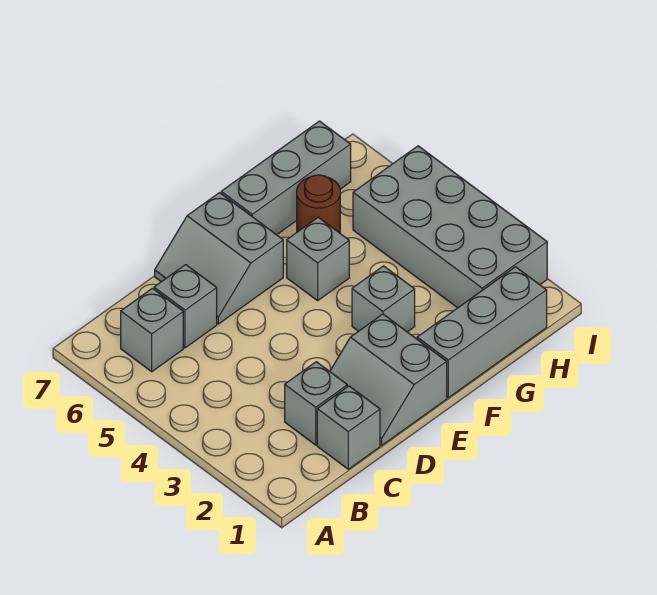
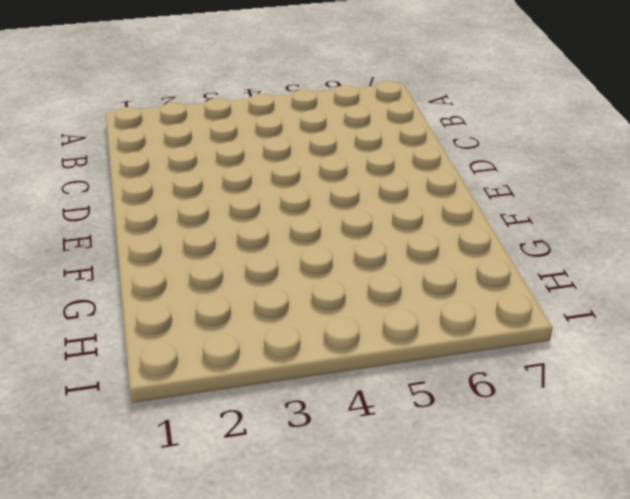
none -> grey 1x1 brick [121,288,183,372]
none -> grey 1x1 brick [317,386,380,469]
none -> grey 1x1 brick [285,362,347,445]

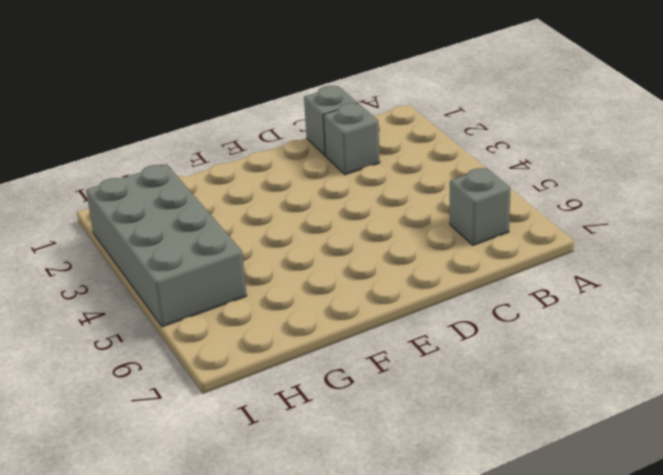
none -> grey 1x1 brick [154,265,217,348]
none -> grey 2x2 slope [330,314,447,445]
none -> grey 2x2 slope [155,193,283,324]

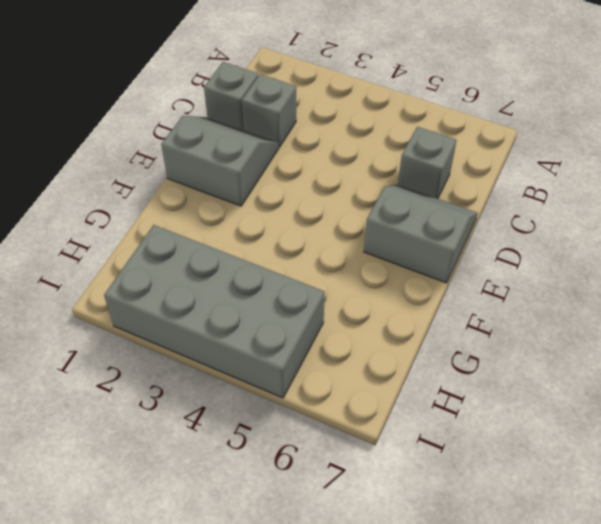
none -> grey 1x1 brick [121,288,183,372]
none -> grey 1x3 brick [417,267,547,398]
none -> grey 1x1 brick [352,266,415,332]

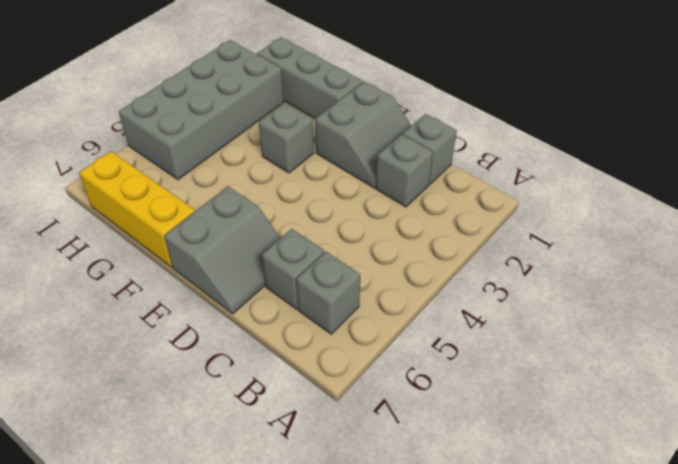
yellow 1x3 brick [79,151,195,267] -> grey 1x3 brick [221,121,351,235]
none -> grey 1x1 brick [287,217,349,301]
none -> brown 1x1 round brick [297,175,340,233]

